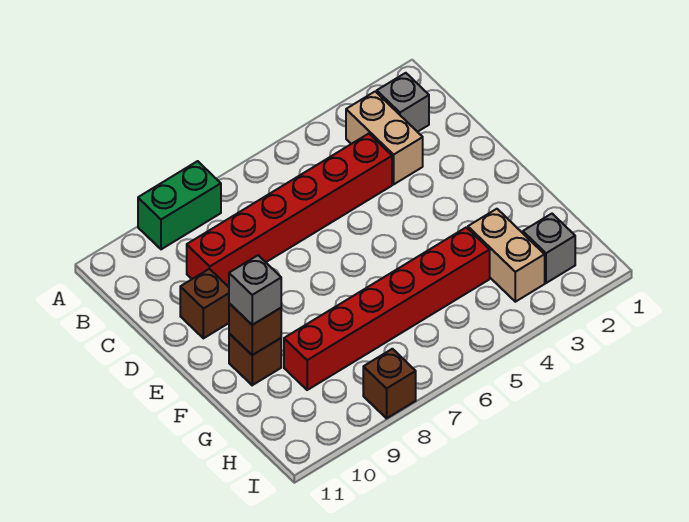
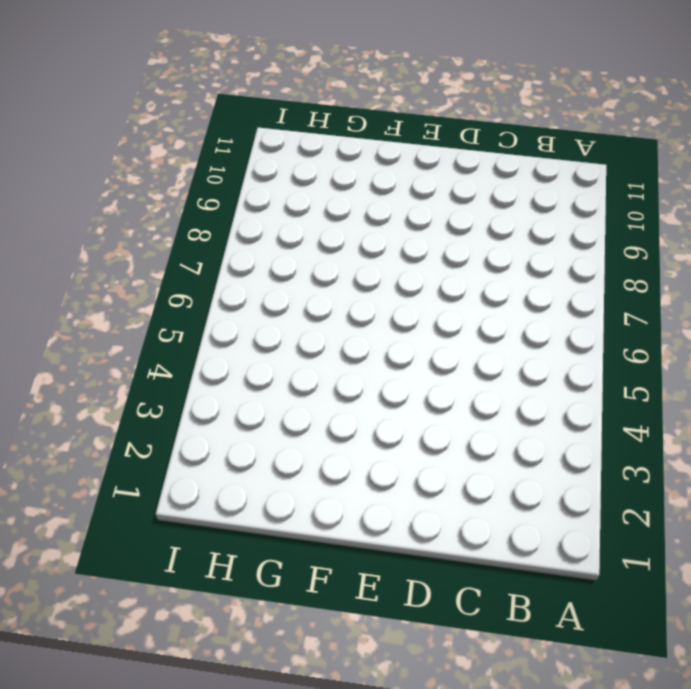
none -> green 1x2 brick [138,161,221,249]
none -> grey 1x1 brick [377,73,429,132]
none -> tan 1x2 brick [346,92,423,184]

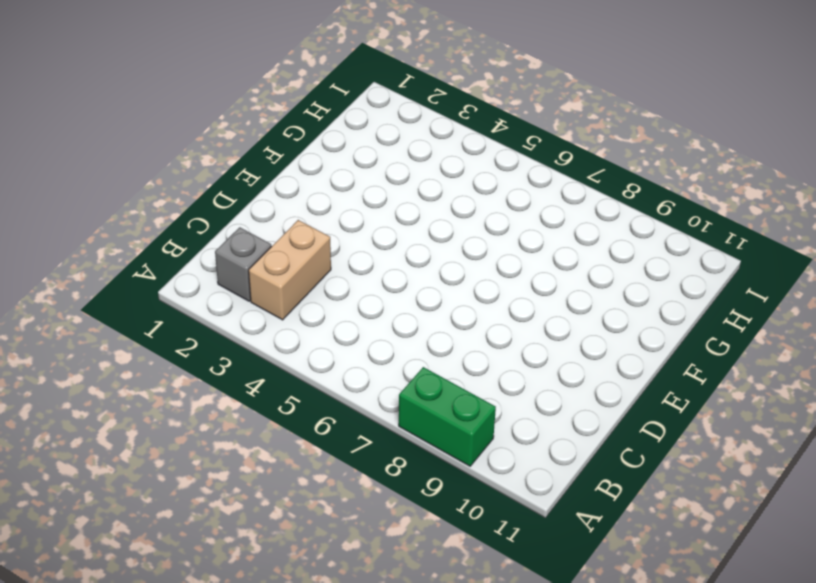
none -> red 1x6 brick [187,134,392,286]
none -> brown 1x1 brick [180,269,229,338]
none -> brown 1x1 brick [229,334,281,385]

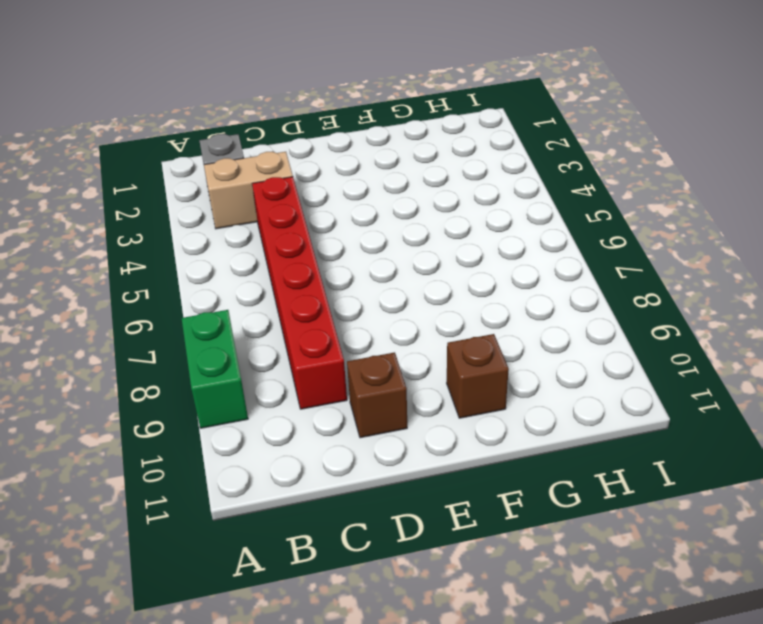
none -> tan 1x2 brick [468,209,545,302]
none -> red 1x6 brick [284,227,490,390]
none -> grey 1x1 brick [523,214,575,283]

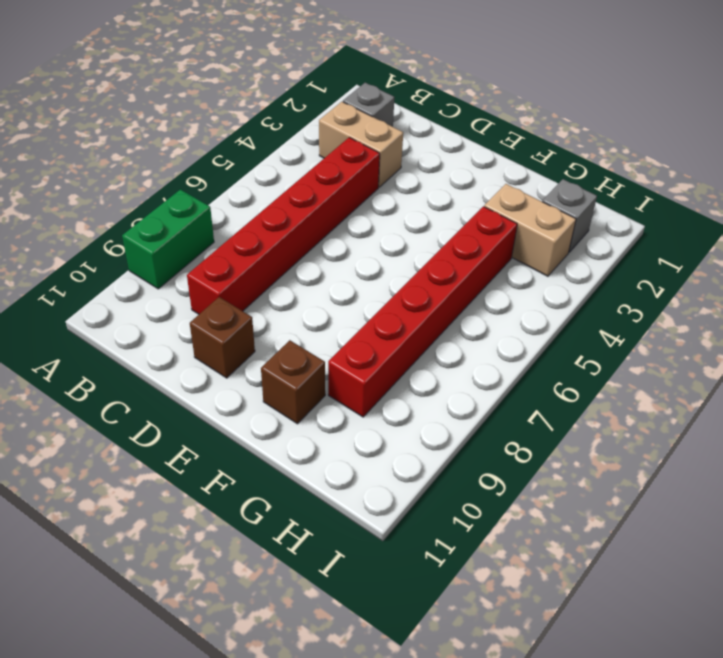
none -> brown 1x1 brick [363,349,416,418]
none -> brown 1x1 brick [229,303,281,355]
none -> grey 1x1 brick [229,255,281,325]

